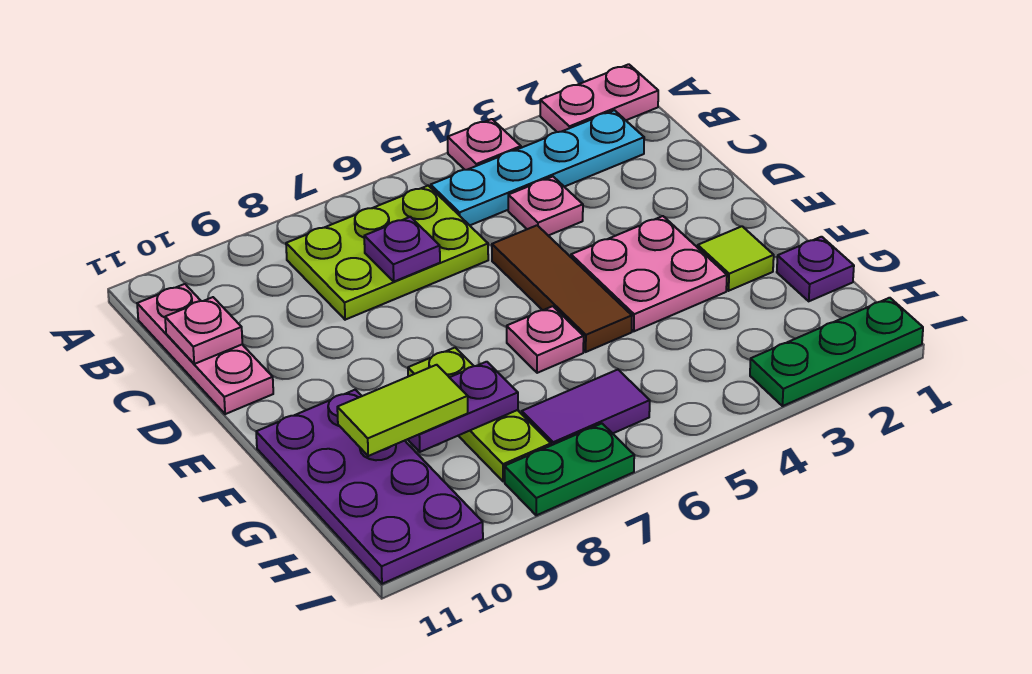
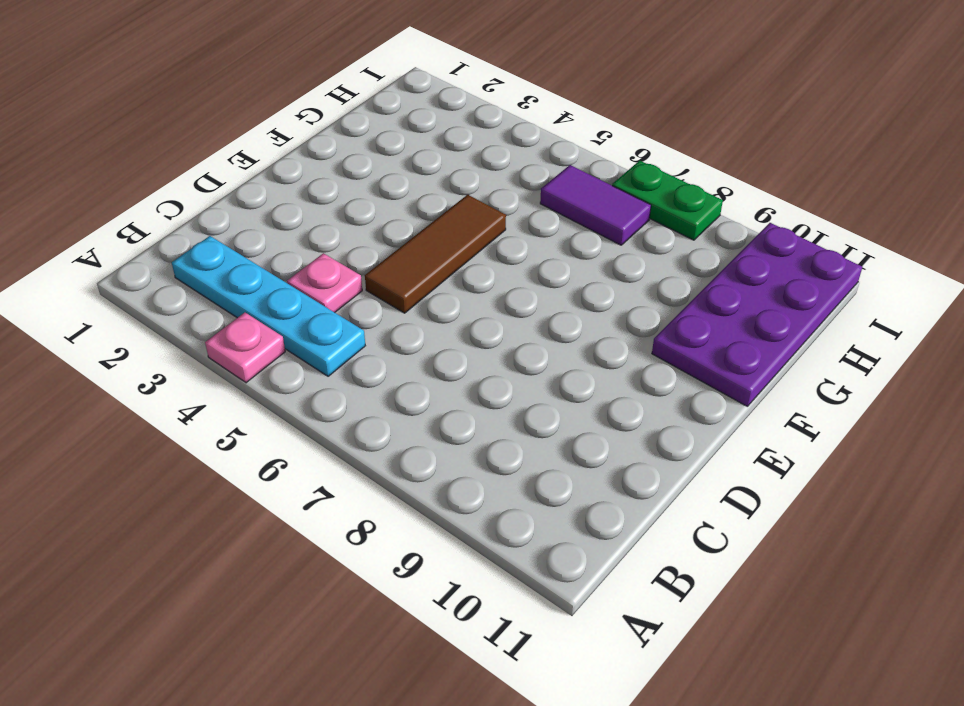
none -> pink 1x2 plate [540,64,658,132]
none -> lime 2x3 plate [286,186,488,320]
none -> pink 1x3 plate [137,284,273,414]

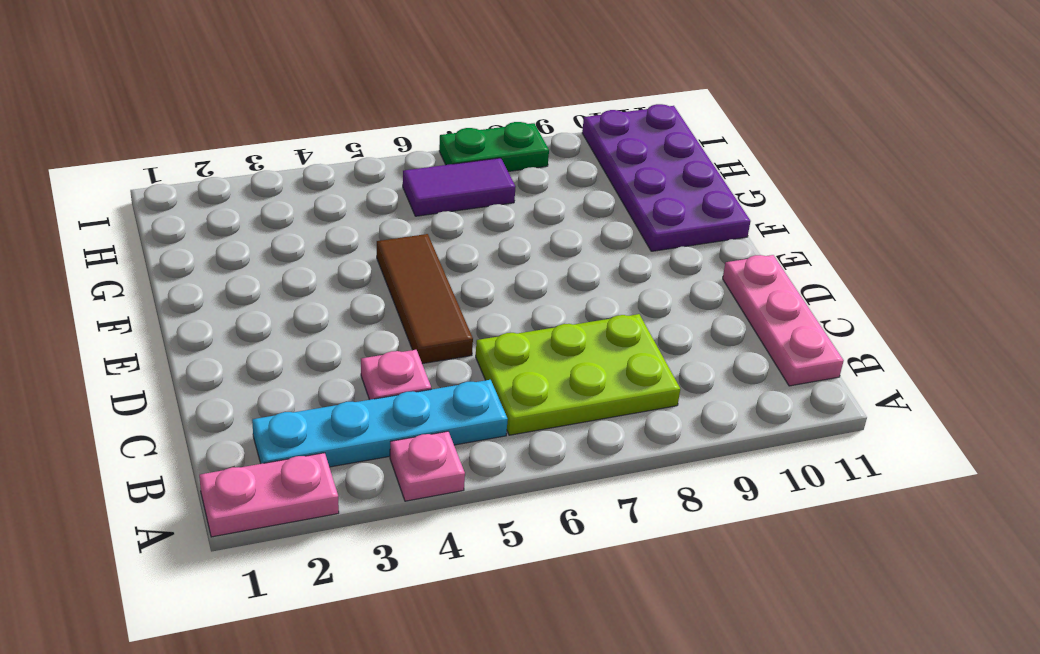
none -> pink 2x2 plate [571,216,727,331]
none -> lime 1x1 tile [698,226,774,291]
none -> pink 1x1 plate [507,306,584,373]

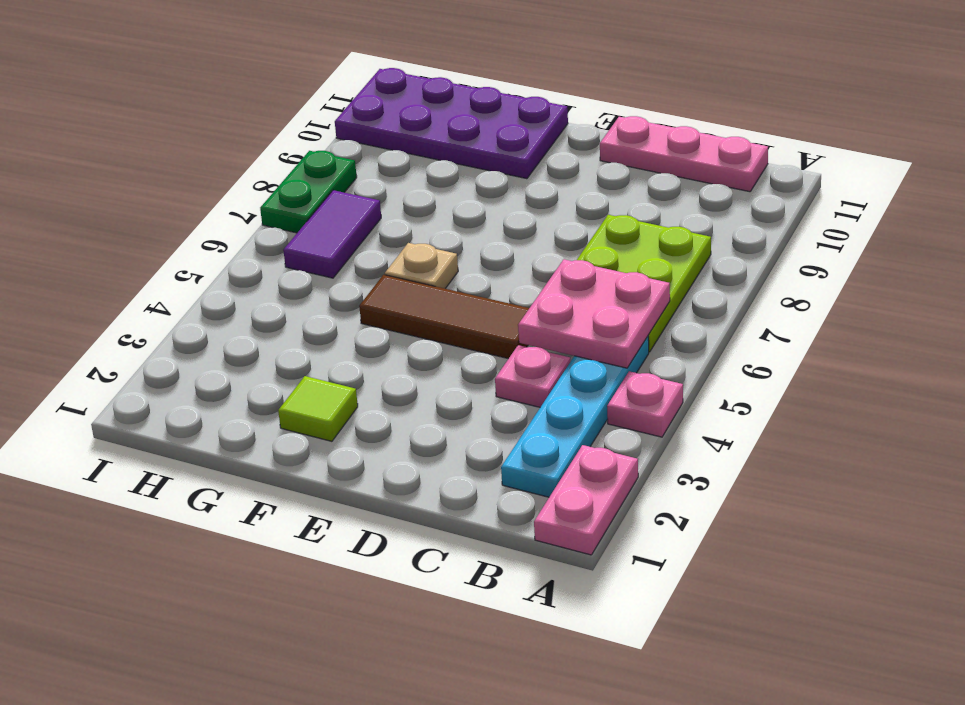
pink 2x2 plate [518,259,670,368] -> pink 2x2 plate moved to [571,216,727,331]
tan 1x1 plate [385,243,458,289] -> pink 1x1 plate [507,306,584,373]
none -> lime 1x3 plate [408,348,551,481]
none -> purple 1x1 plate [777,237,854,301]
none -> green 1x3 plate [750,298,923,406]

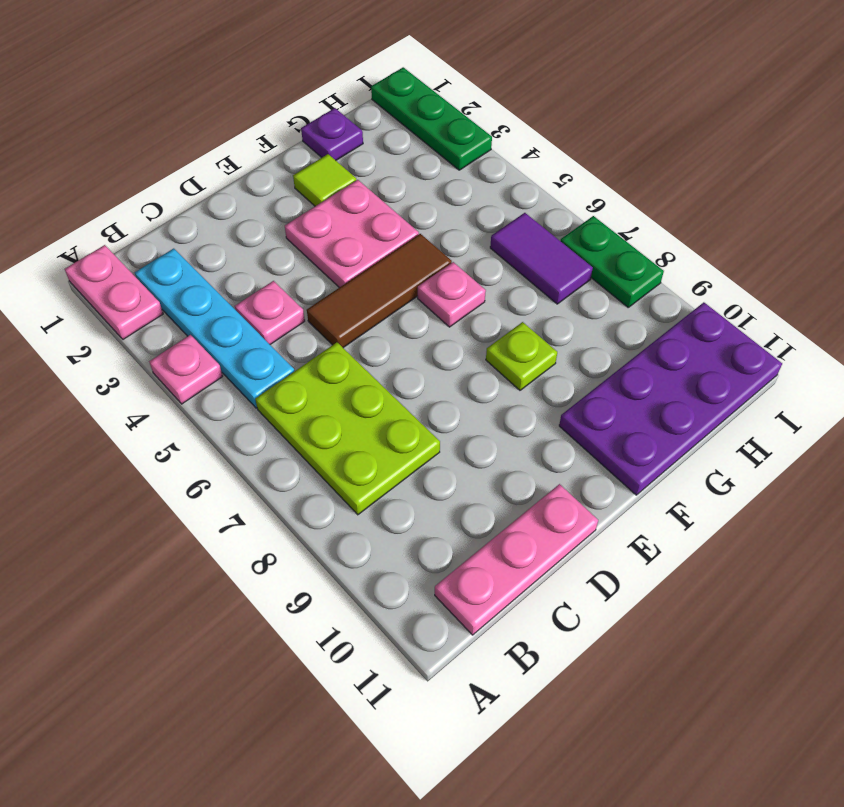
lime 1x1 plate [486,322,557,390] -> lime 1x3 plate [408,348,551,481]
none -> purple 1x1 plate [364,217,440,282]
none -> pink 1x1 plate [165,297,242,364]
none -> purple 1x2 plate [408,362,518,452]

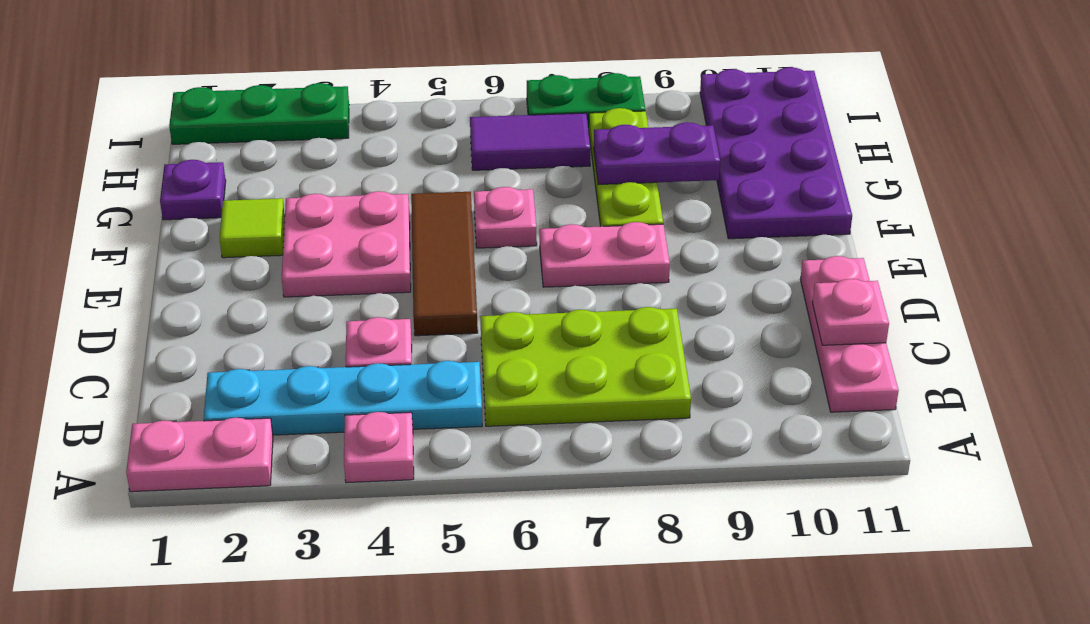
pink 1x2 plate [540,222,670,287] -> none
none -> purple 1x1 plate [364,217,440,282]
none -> lime 1x2 tile [337,365,468,456]

